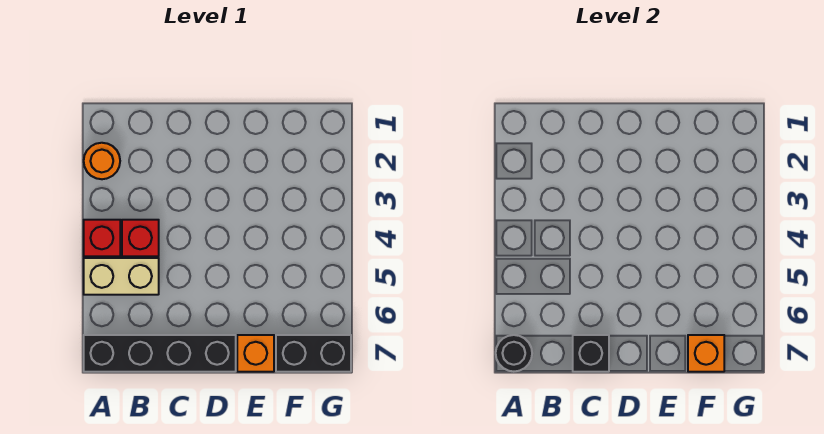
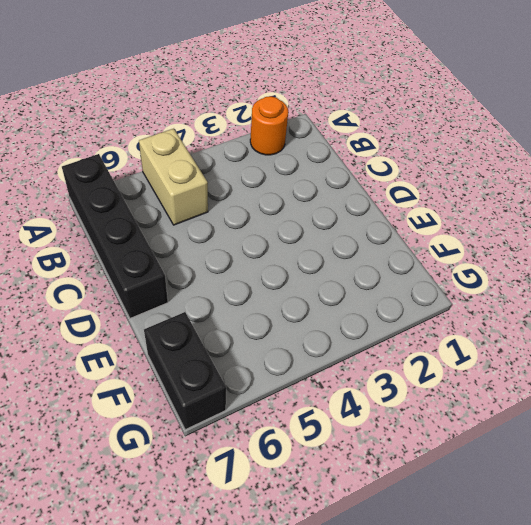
none -> red 1x1 brick [84,220,120,256]
none -> red 1x1 brick [122,220,159,256]

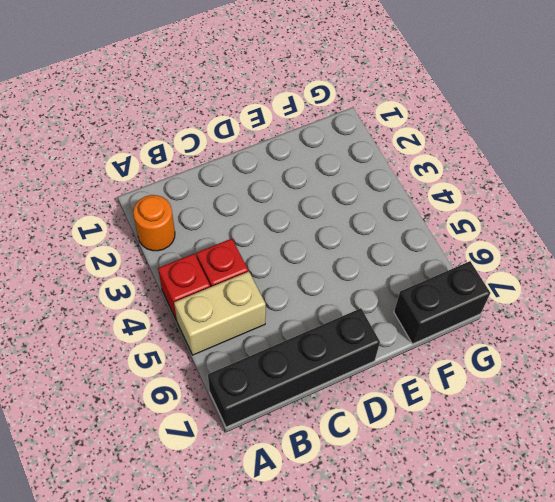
none -> orange 1x1 brick [237,335,274,372]
none -> black 1x1 round brick [496,335,532,372]

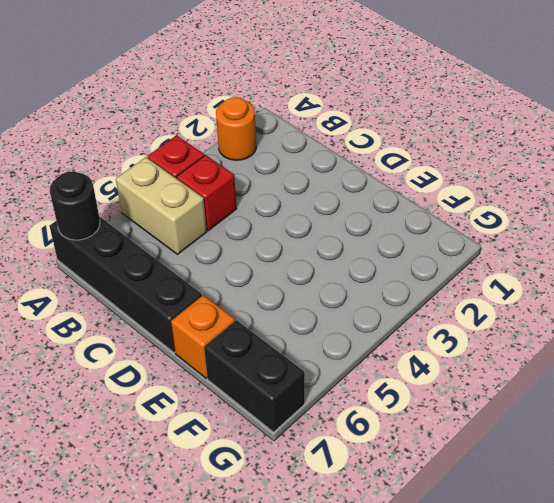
none -> black 1x1 brick [573,335,609,372]
none -> orange 1x1 brick [688,335,724,372]

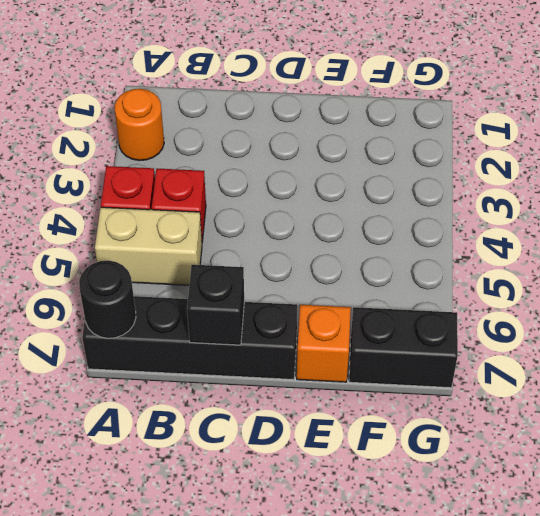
none -> orange 1x1 brick [688,335,724,372]

